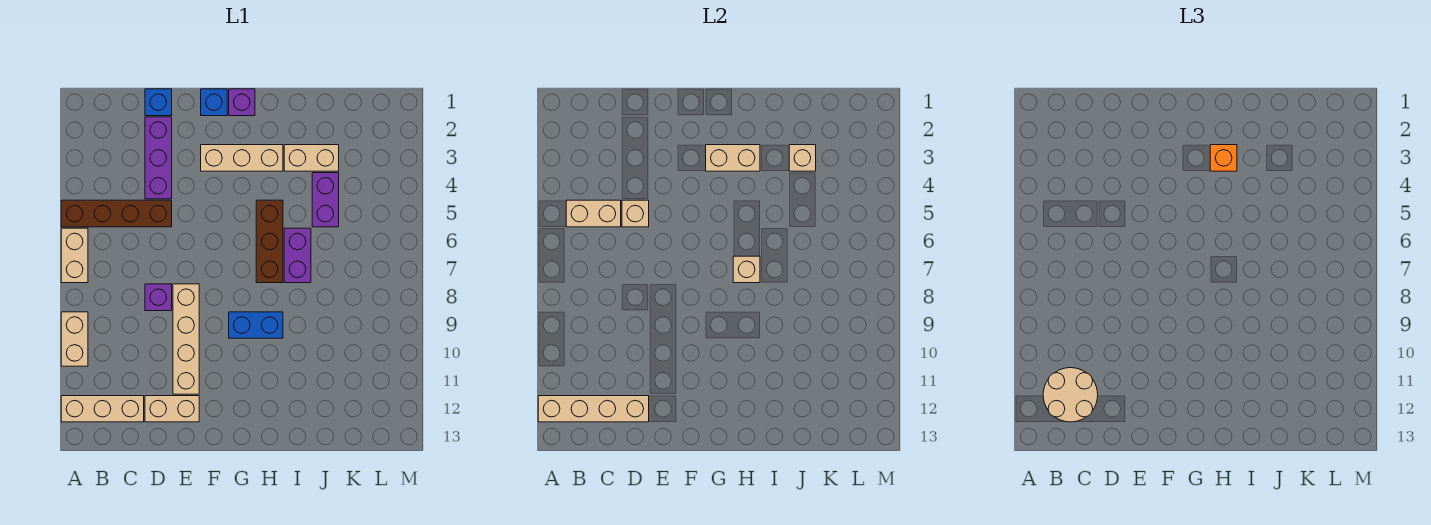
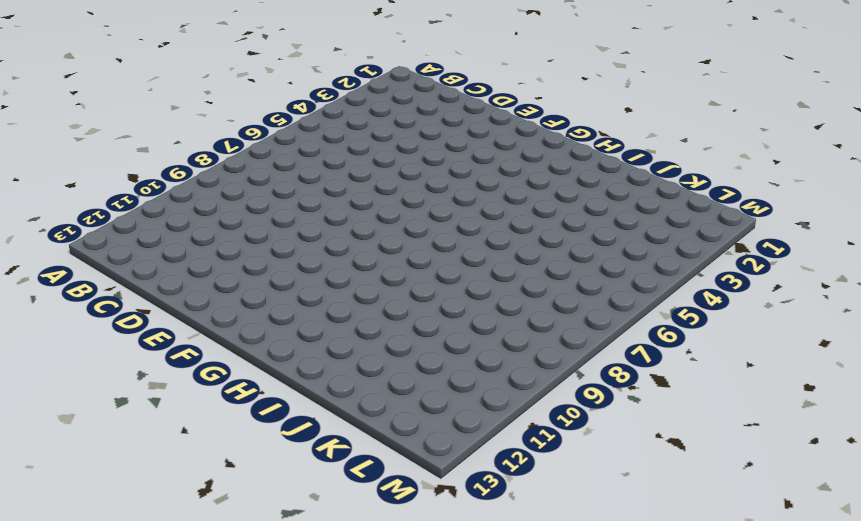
none -> brown 1x4 brick [61,200,172,227]
none -> tan 1x2 brick [61,228,88,283]
none -> tan 1x2 brick [61,312,88,366]

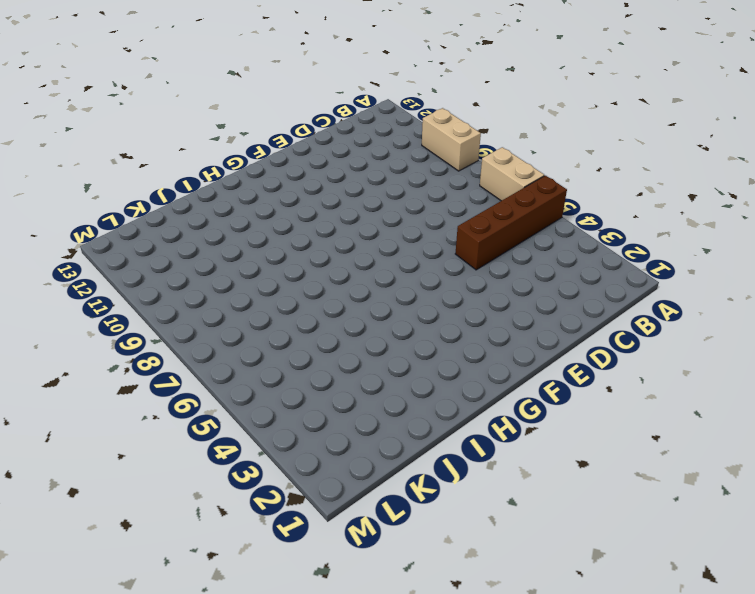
none -> tan 1x3 brick [61,396,144,422]
none -> blue 1x1 brick [145,89,172,116]
none -> purple 1x3 brick [145,117,172,199]

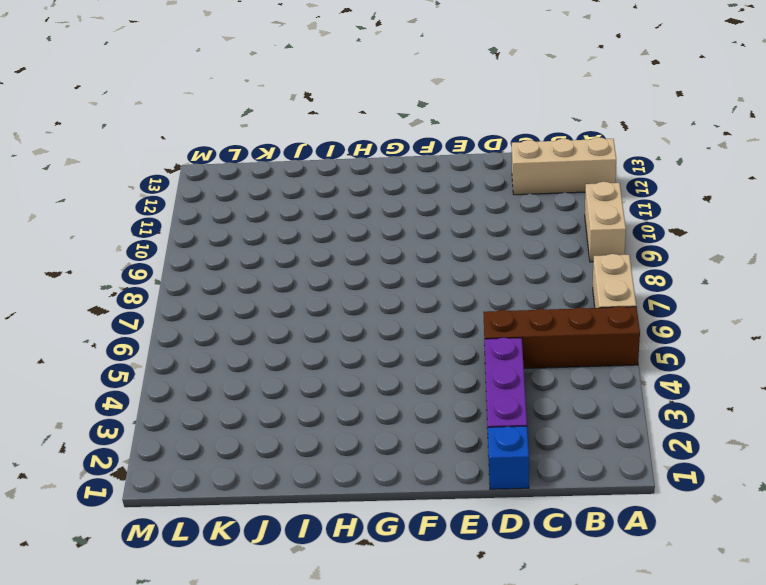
none -> purple 1x1 brick [145,284,172,311]
none -> tan 1x2 brick [145,396,199,422]
none -> tan 1x4 brick [173,284,199,394]

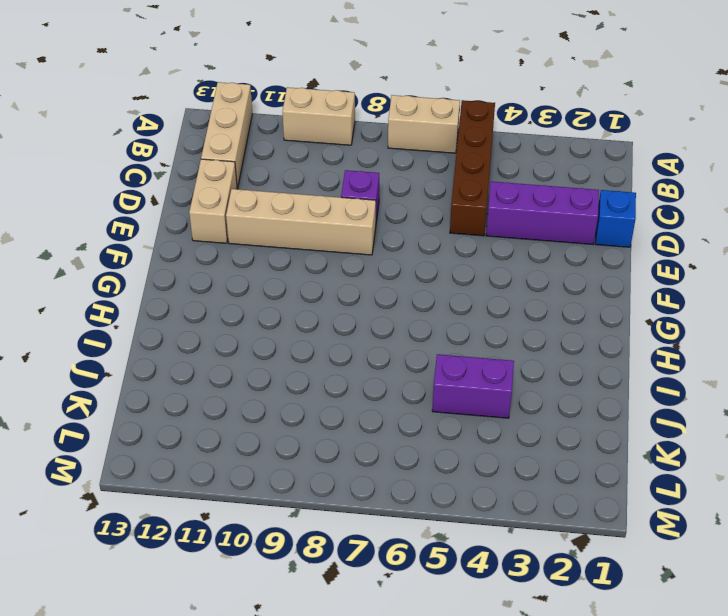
none -> blue 1x1 brick [201,89,227,116]
none -> tan 1x3 brick [201,145,283,171]
none -> purple 1x1 brick [229,89,255,116]

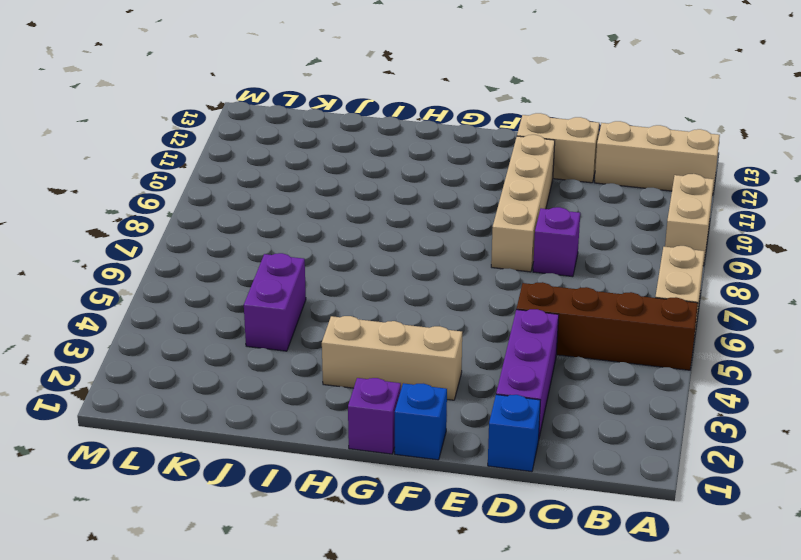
none -> blue 1x2 brick [229,312,283,338]
none -> brown 1x3 brick [256,200,283,283]
none -> tan 1x2 brick [284,145,339,171]

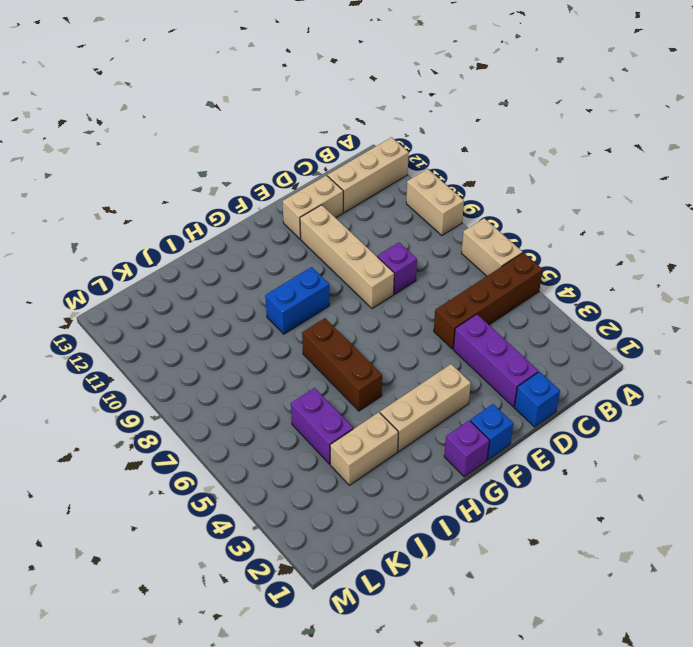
none -> purple 1x2 brick [284,228,311,283]
none -> tan 1x4 brick [538,396,649,422]
none -> tan 1x2 brick [566,200,621,227]

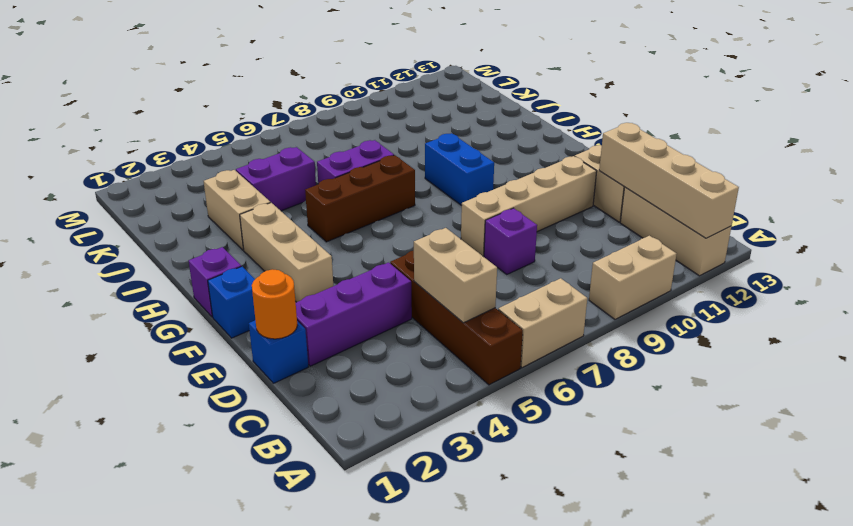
orange 1x1 round brick [252,269,297,339] -> none
none -> tan 1x1 brick [622,200,649,227]
none -> tan 1x2 brick [706,145,760,171]
none -> tan 1x1 brick [733,256,760,283]

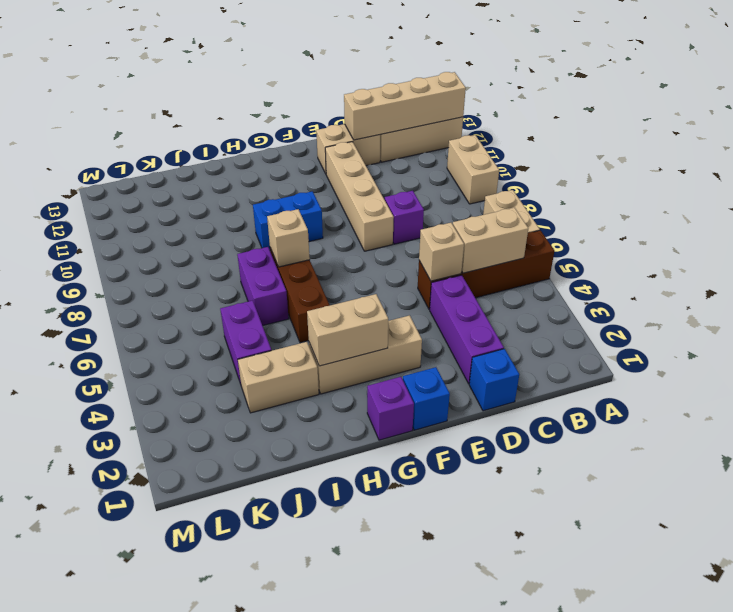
none -> tan 1x1 brick [789,145,816,171]
none -> tan 2x2 round brick [1043,368,1098,422]
none -> orange 1x1 brick [1210,145,1237,171]

